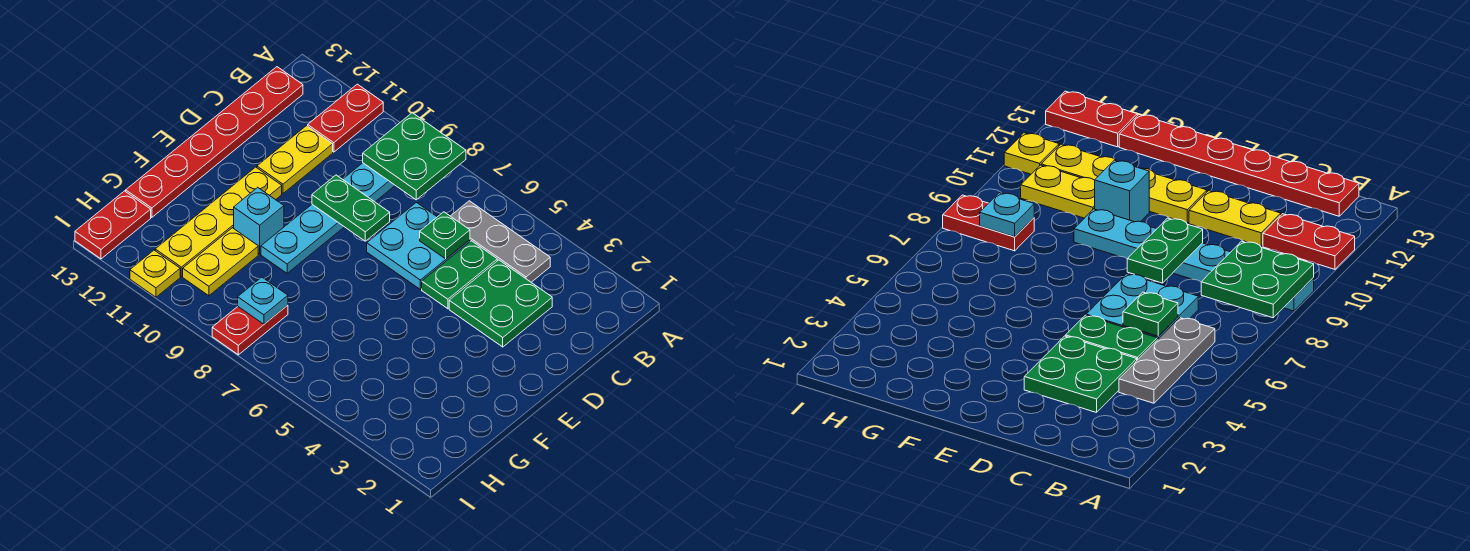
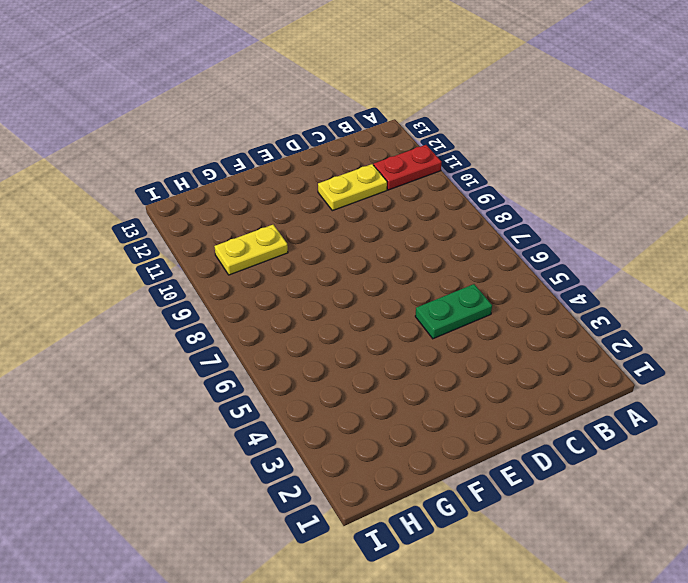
none -> cyan 1x6 plate [261,163,395,273]
none -> grey 1x3 plate [451,201,550,282]
none -> red 1x6 plate [126,67,303,217]

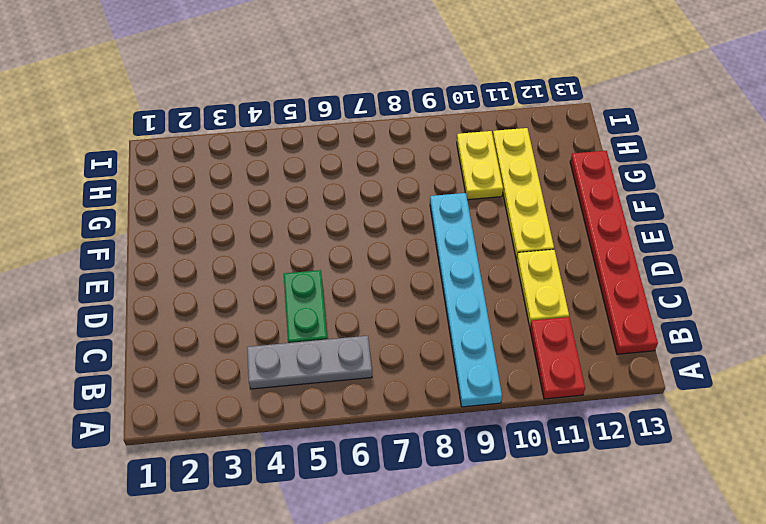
none -> green 2x2 plate [449,260,552,347]
none -> cyan 2x2 plate [367,202,470,289]
none -> cyan 1x1 brick [234,187,284,254]

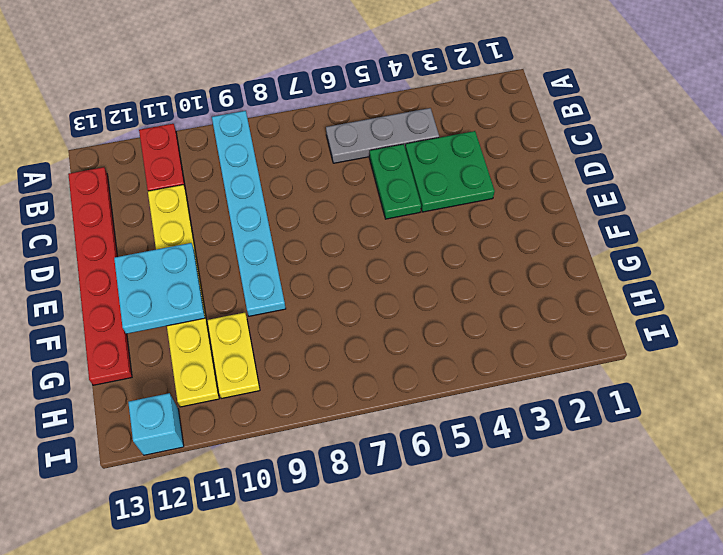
cyan 2x2 plate [114,243,205,334] -> cyan 2x2 plate moved to [367,202,470,289]
cyan 1x1 brick [128,393,184,455] -> cyan 1x1 brick moved to [234,187,284,254]
none -> red 1x2 plate [212,305,288,355]
none -> red 1x2 plate [75,191,151,259]
none -> yellow 1x1 plate [130,250,180,297]

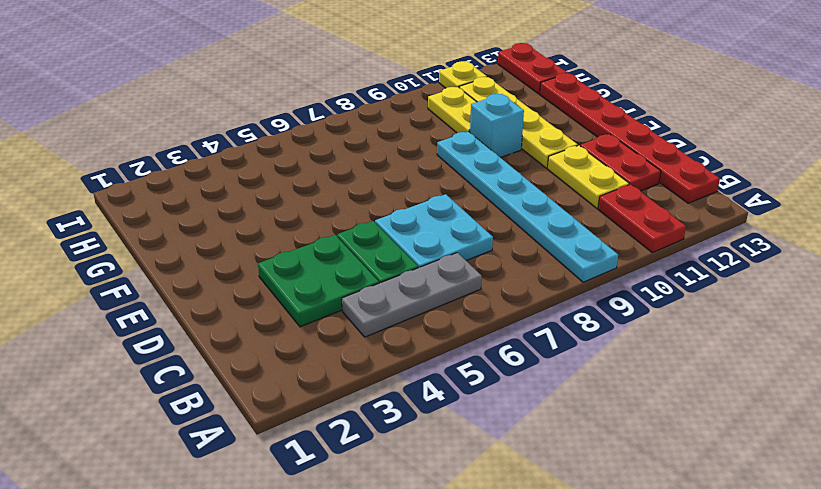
red 1x2 plate [580,134,661,191] -> red 1x2 plate moved to [212,305,288,355]
none -> green 2x2 plate [363,113,466,200]
none -> green 1x1 plate [420,212,470,259]
none -> green 1x2 plate [312,175,390,241]

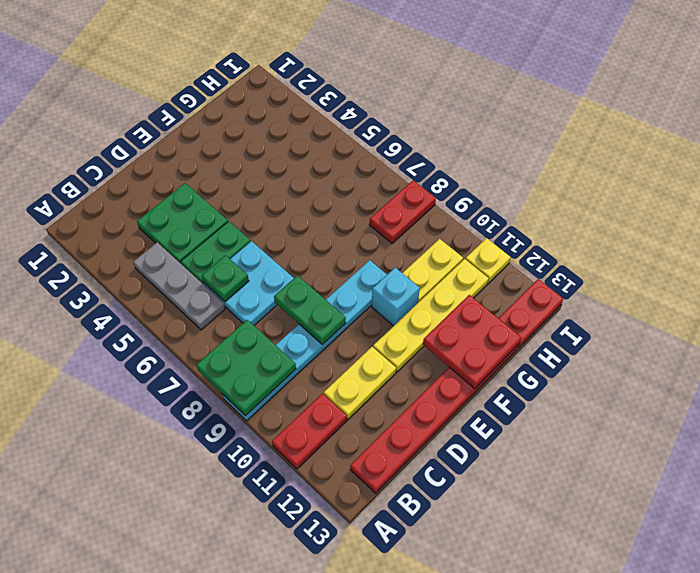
red 2x2 plate [423,295,521,389] -> none
none -> cyan 1x1 plate [238,277,288,324]

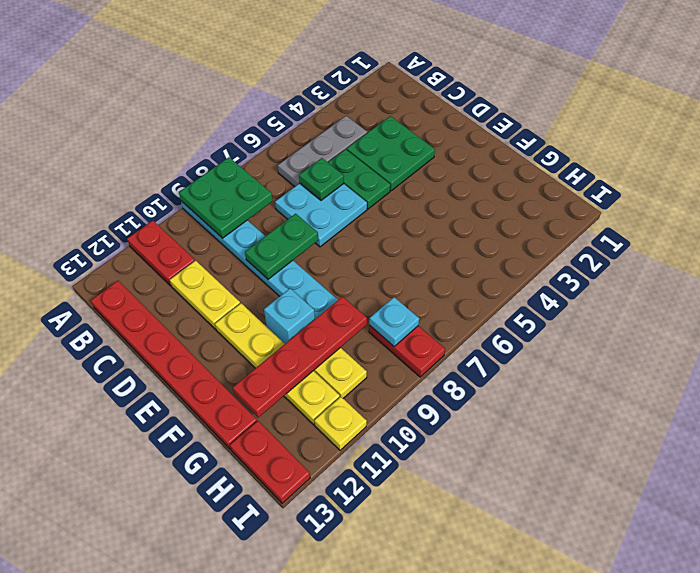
red 1x4 plate [233,297,367,418] -> none

